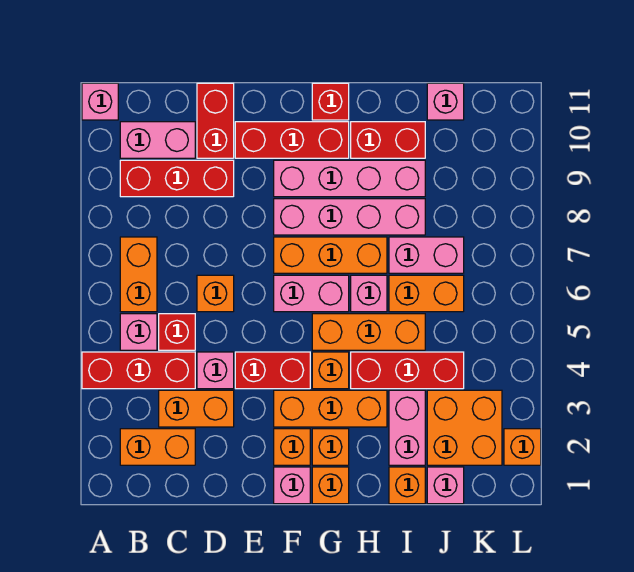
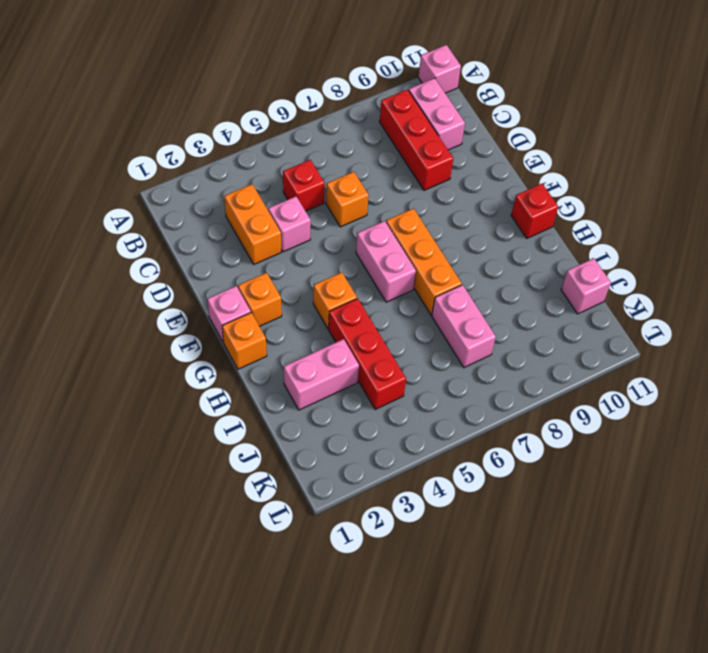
none -> red 1x3 brick [82,352,195,389]
none -> orange 1x2 brick [120,429,195,465]
none -> pink 1x1 brick [120,314,157,350]
none -> orange 1x2 brick [120,237,157,312]

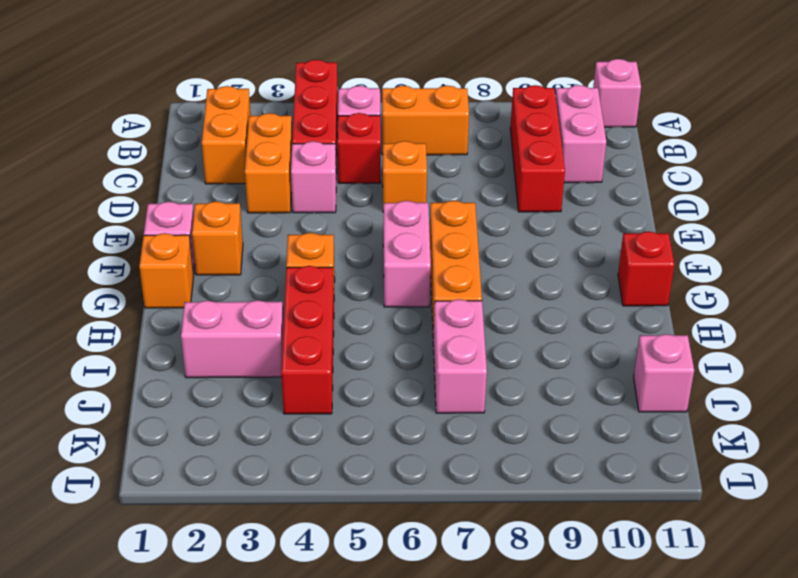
none -> red 1x2 brick [197,83,234,158]
none -> red 1x2 brick [235,352,310,389]
none -> red 1x3 brick [235,122,349,158]
none -> orange 1x3 brick [274,390,387,427]

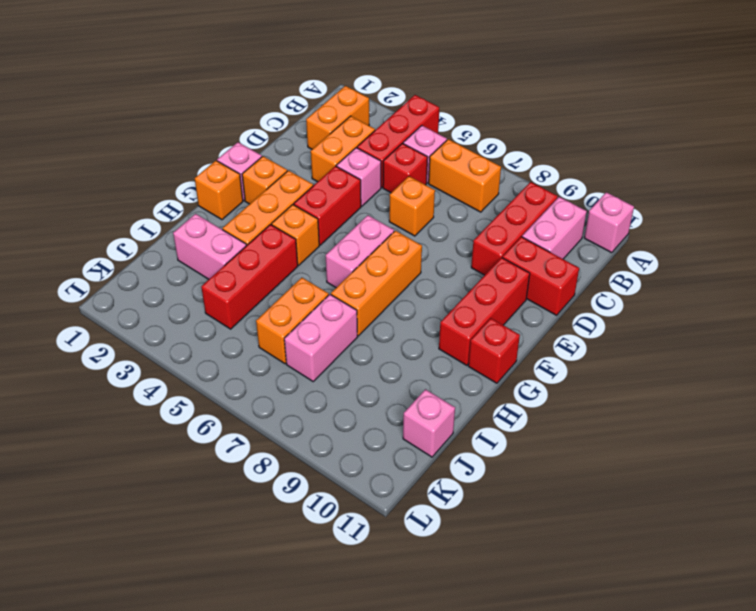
none -> pink 1x4 brick [274,199,425,235]
none -> pink 1x4 brick [274,160,425,197]
none -> orange 1x1 brick [312,429,349,465]
none -> orange 1x3 brick [312,314,425,350]

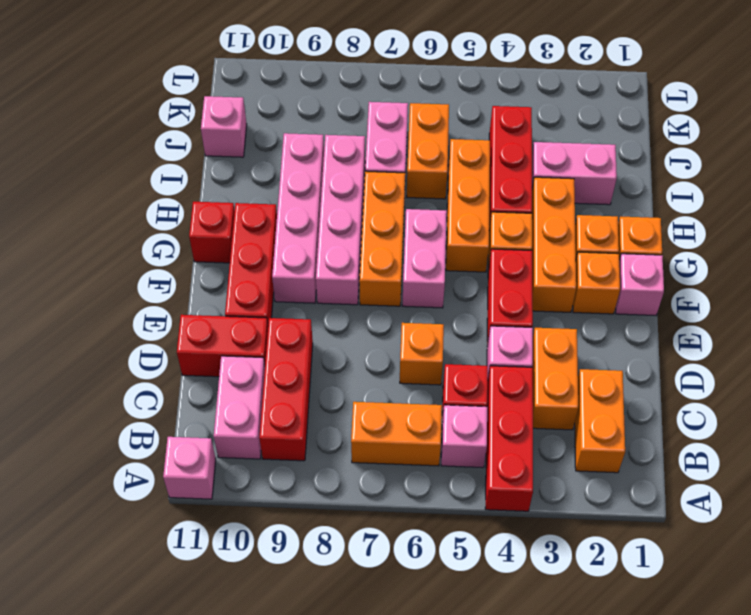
none -> pink 1x1 brick [351,275,387,312]
none -> red 1x2 brick [351,122,425,158]
none -> orange 1x1 brick [389,467,425,504]
none -> pink 1x1 brick [427,467,464,504]

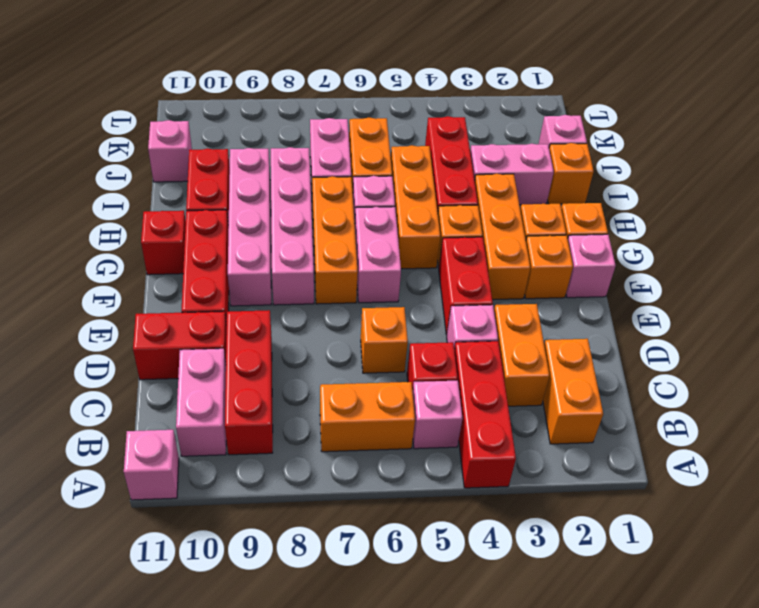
none -> orange 2x2 brick [427,390,502,465]
none -> orange 1x1 brick [504,429,541,465]

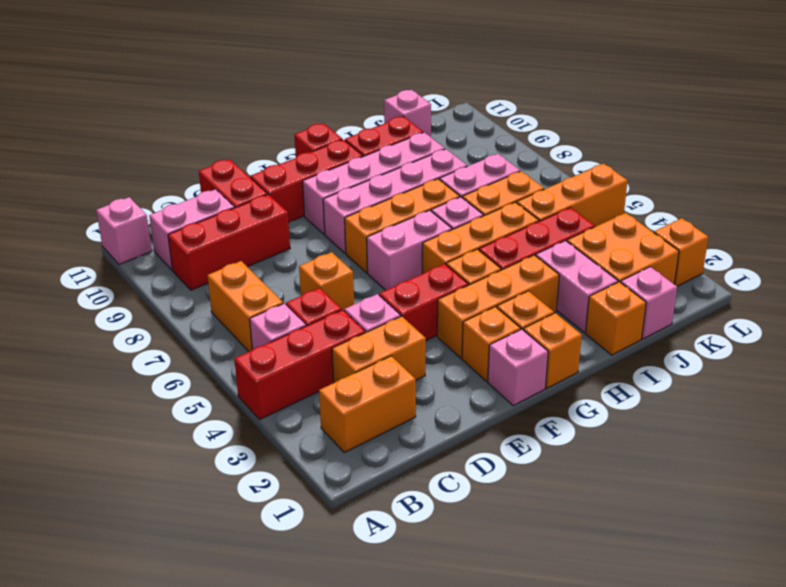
orange 1x3 brick [517,164,628,227] -> none

